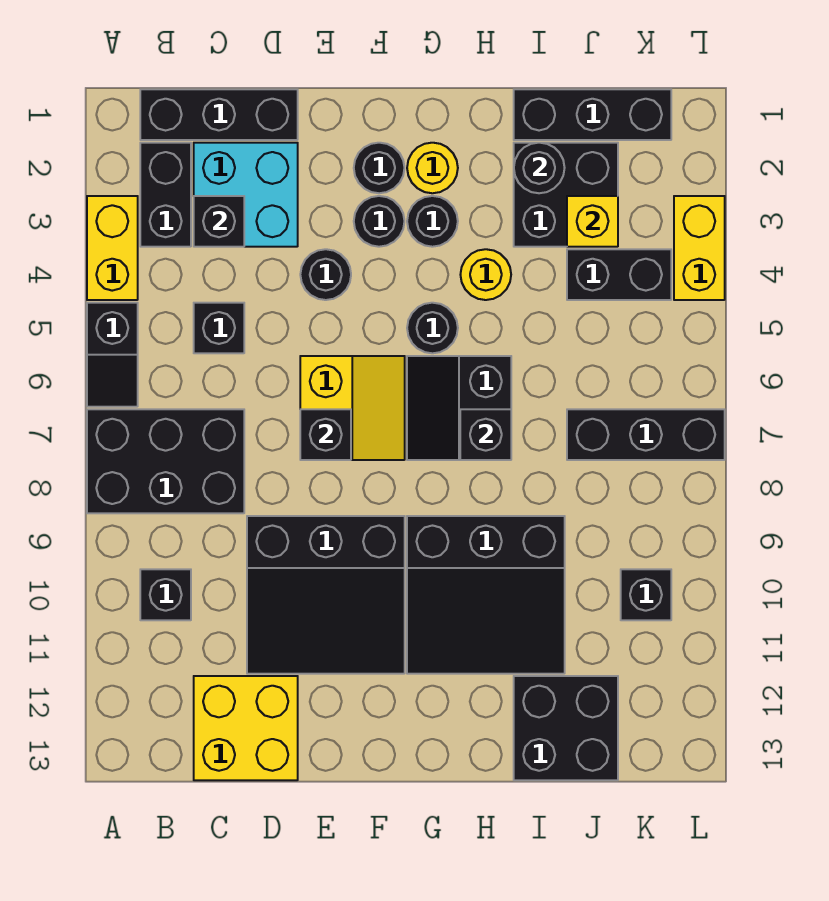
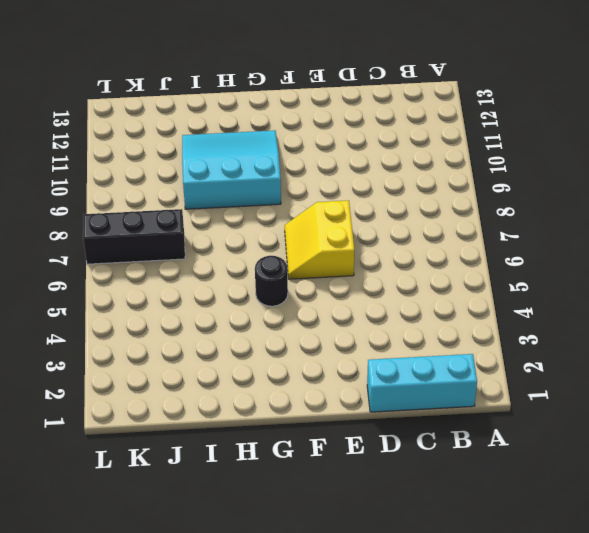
cyan 1x3 brick [367,354,477,412] -> black 1x3 brick [140,89,298,140]
cyan 3x3 slope [182,130,281,209] -> black 3x3 slope [407,516,565,674]
none -> yellow 1x2 brick [87,196,138,300]
none -> black 1x2 slope [87,303,138,407]
none -> black 2x3 brick [87,409,244,513]
none -> black 1x2 brick [140,143,191,247]

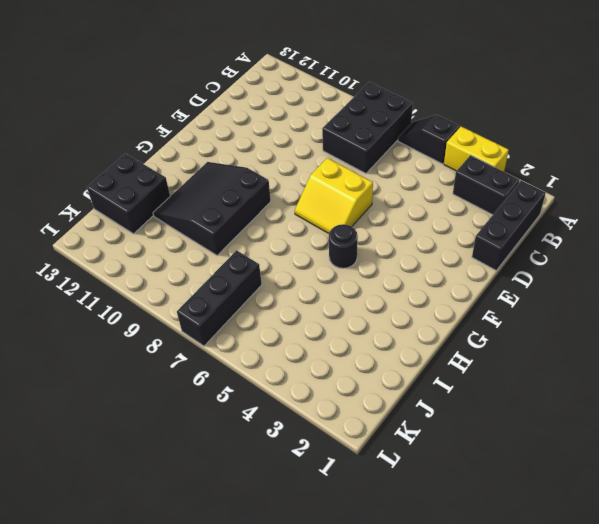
none -> black 1x1 brick [140,569,191,620]
none -> cyan 2x2 brick [194,143,298,247]
none -> black 1x1 brick [194,303,244,353]
none -> yellow 2x2 brick [194,676,298,780]

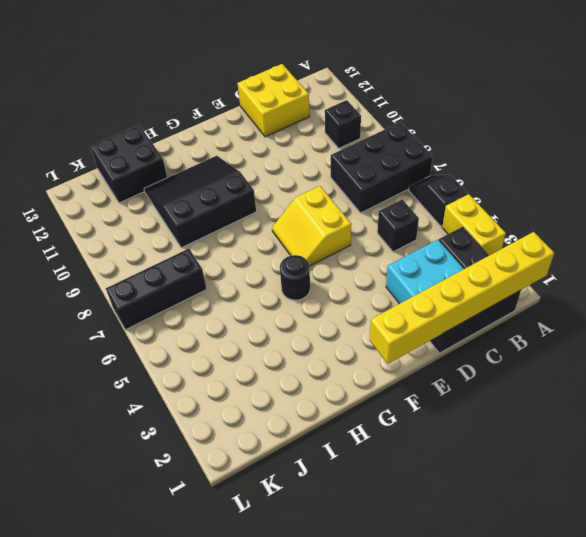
yellow 1x6 brick [370,232,554,364] -> none
none -> black 3x3 slope [247,516,405,674]
none -> black 1x1 round brick [300,249,351,300]
none -> black 1x1 round brick [354,143,404,193]
none -> black 1x1 round brick [354,196,404,247]

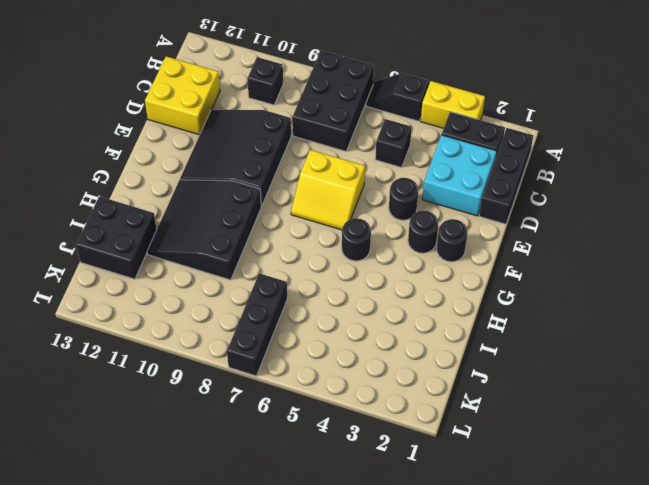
none -> yellow 1x1 round brick [407,143,458,193]
none -> black 1x1 round brick [407,196,458,247]
none -> black 2x2 slope [407,356,511,460]
none -> yellow 1x1 round brick [460,249,511,300]

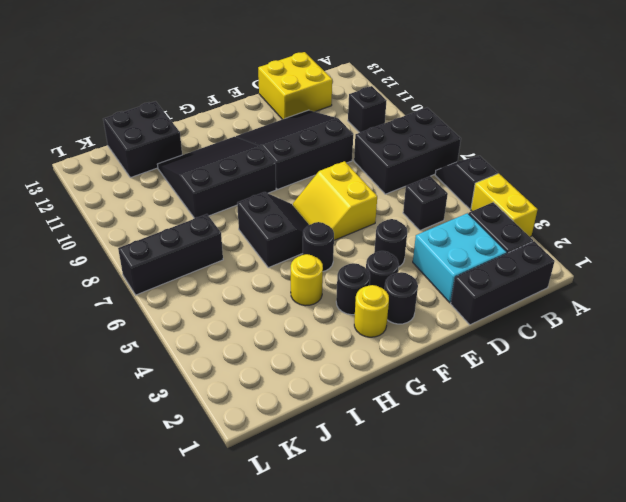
none -> black 1x3 brick [514,89,671,140]
none -> black 2x2 brick [514,143,618,247]
none -> black 1x2 brick [567,249,671,300]
none -> black 1x1 brick [621,569,671,620]

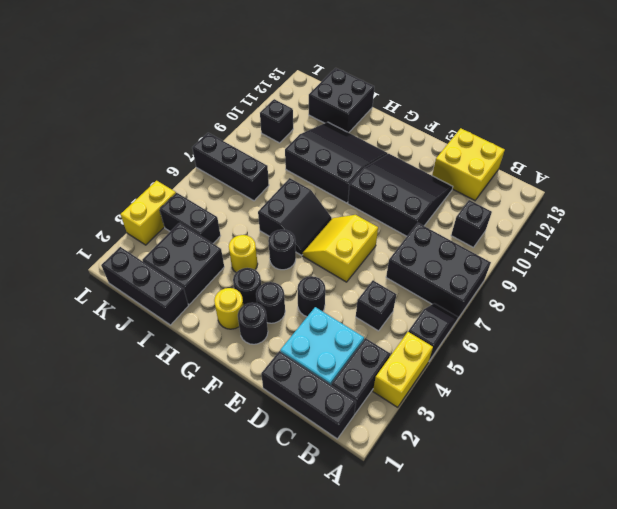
none -> black 1x1 brick [194,196,244,247]
none -> black 1x1 brick [300,409,351,460]
none -> black 1x1 brick [460,409,511,460]
none -> black 1x1 round brick [514,143,565,193]

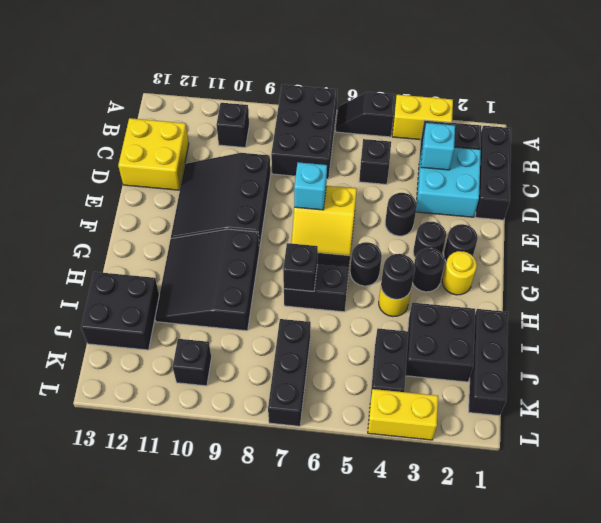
cyan 1x1 brick [421,123,455,170] -> black 1x1 brick [194,196,244,247]
cyan 1x1 brick [294,162,327,210] -> black 1x1 brick [300,409,351,460]
black 1x1 round brick [381,254,415,299] -> black 1x1 round brick moved to [514,143,565,193]
none -> yellow 1x1 brick [567,196,618,247]

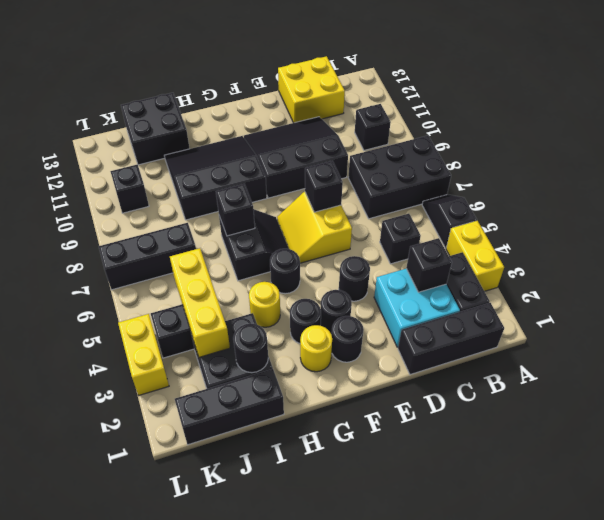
yellow 1x3 brick [170,248,230,357] -> yellow 1x1 brick [567,196,618,247]

